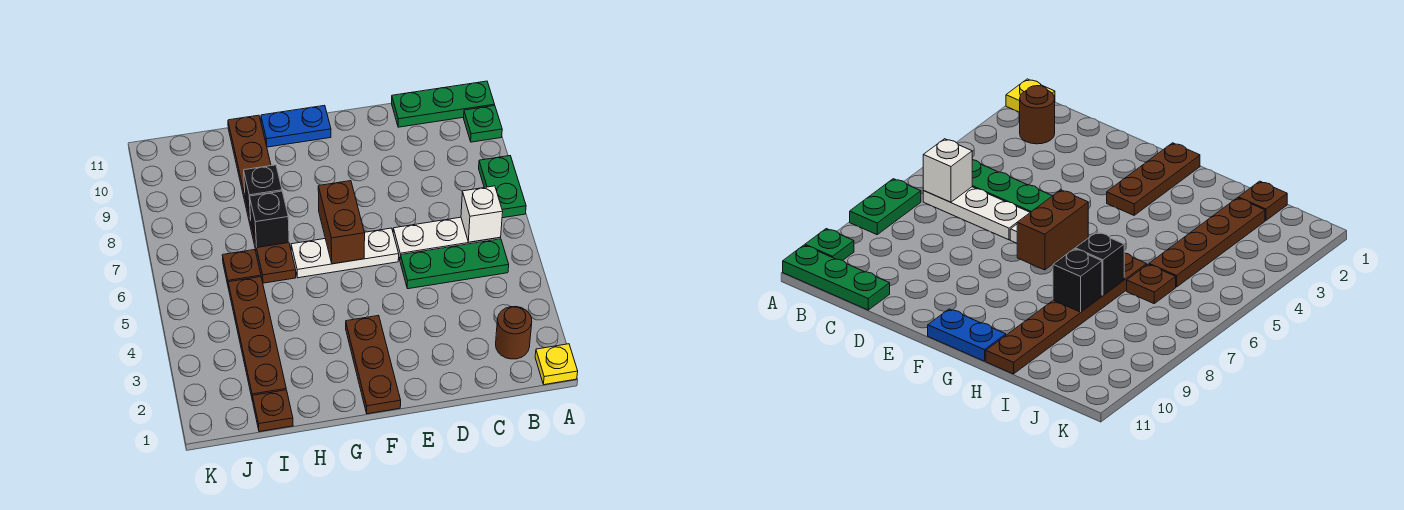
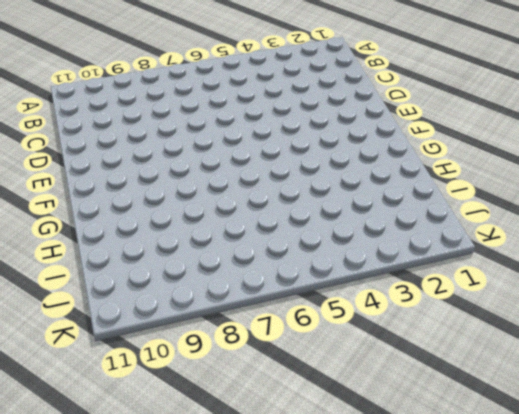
none -> yellow 1x1 plate [535,344,578,385]
none -> green 1x2 plate [479,156,526,218]
none -> green 1x1 plate [464,106,502,142]

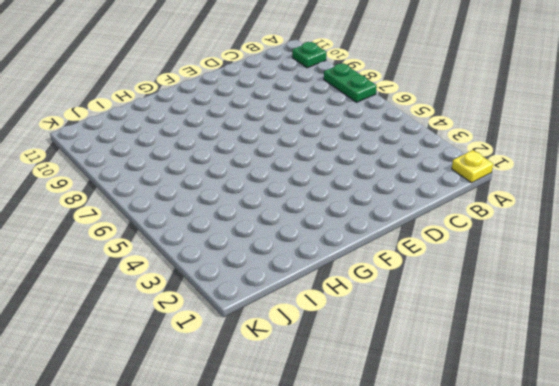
none -> green 1x3 plate [392,81,495,127]
none -> brown 1x1 round brick [496,307,532,359]
none -> green 1x3 plate [400,239,509,289]

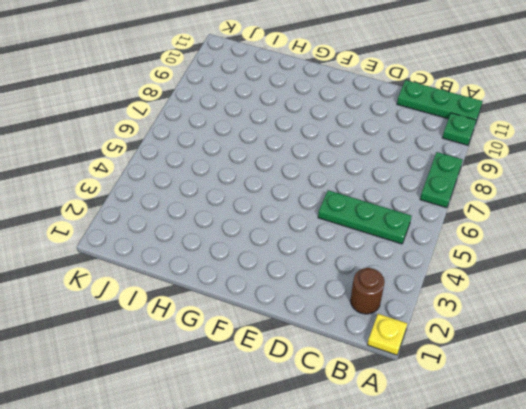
none -> white 1x3 plate [393,217,501,260]
none -> white 1x3 plate [291,228,399,278]
none -> brown 1x3 plate [346,315,401,414]

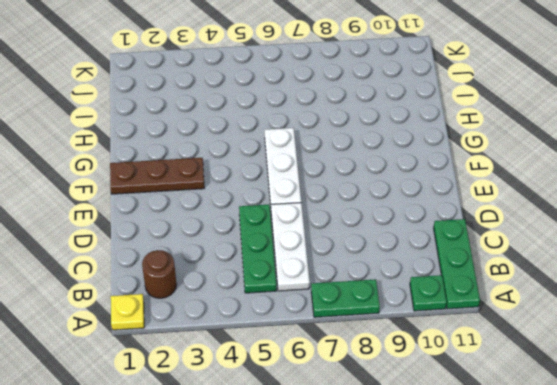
none -> blue 1x2 plate [261,105,331,147]
none -> brown 1x6 plate [228,115,296,283]
none -> brown 1x1 plate [253,390,293,432]

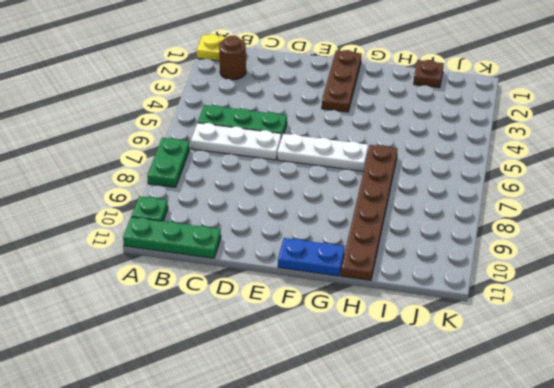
none -> brown 1x4 plate [228,277,286,401]
none -> brown 1x1 plate [222,250,261,288]
none -> white 1x1 brick [461,186,503,242]

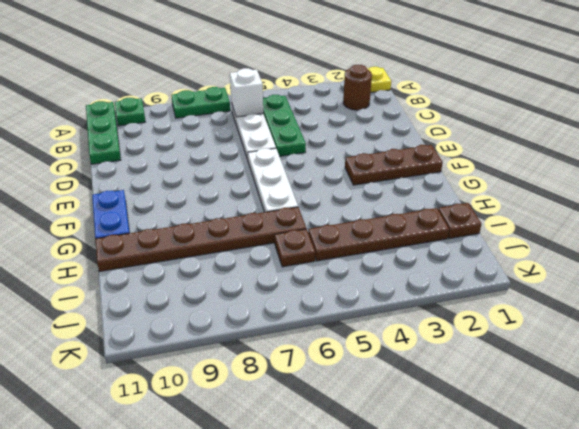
none -> brown 1x2 brick [318,181,365,264]
none -> black 1x1 brick [250,191,289,247]
none -> black 1x1 brick [244,165,282,220]

